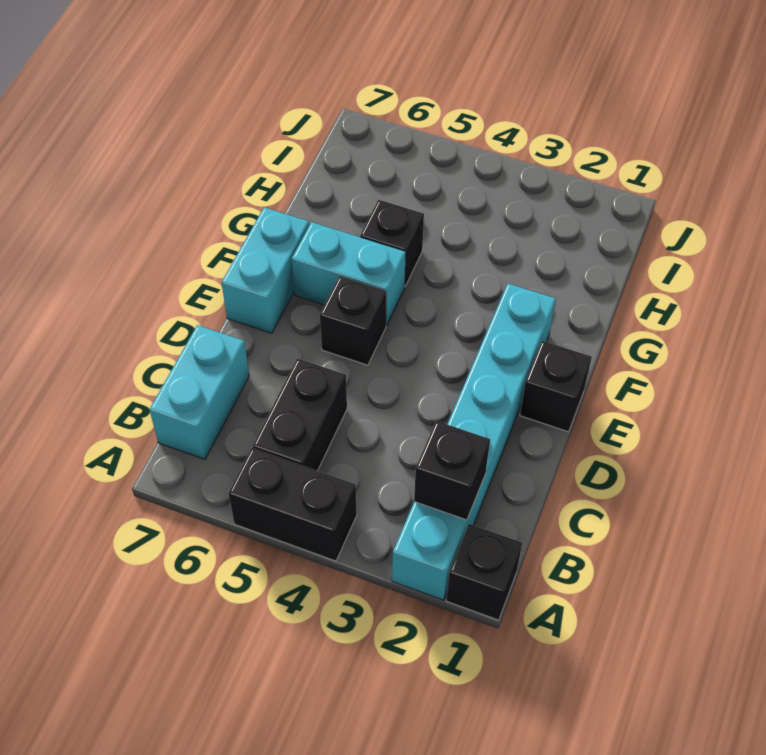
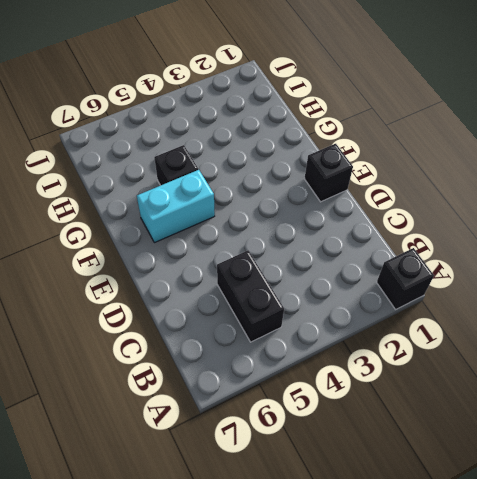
none -> cyan 1x6 brick [392,284,556,600]
none -> black 1x2 brick [228,448,357,561]

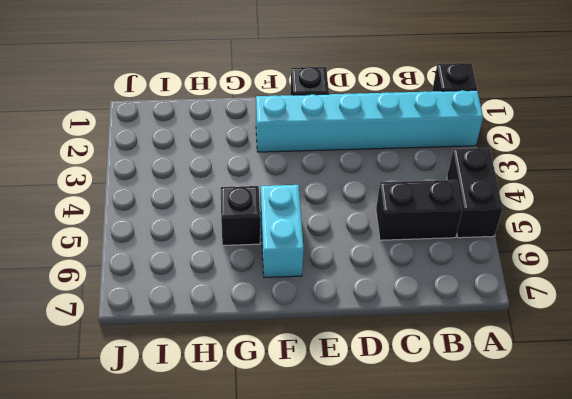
none -> cyan 1x2 brick [149,325,249,459]
none -> black 1x1 brick [320,276,386,365]

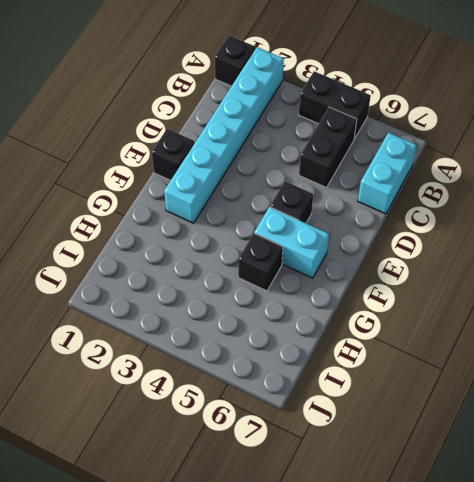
none -> cyan 1x2 brick [221,207,309,333]
none -> black 1x1 brick [414,421,490,520]

